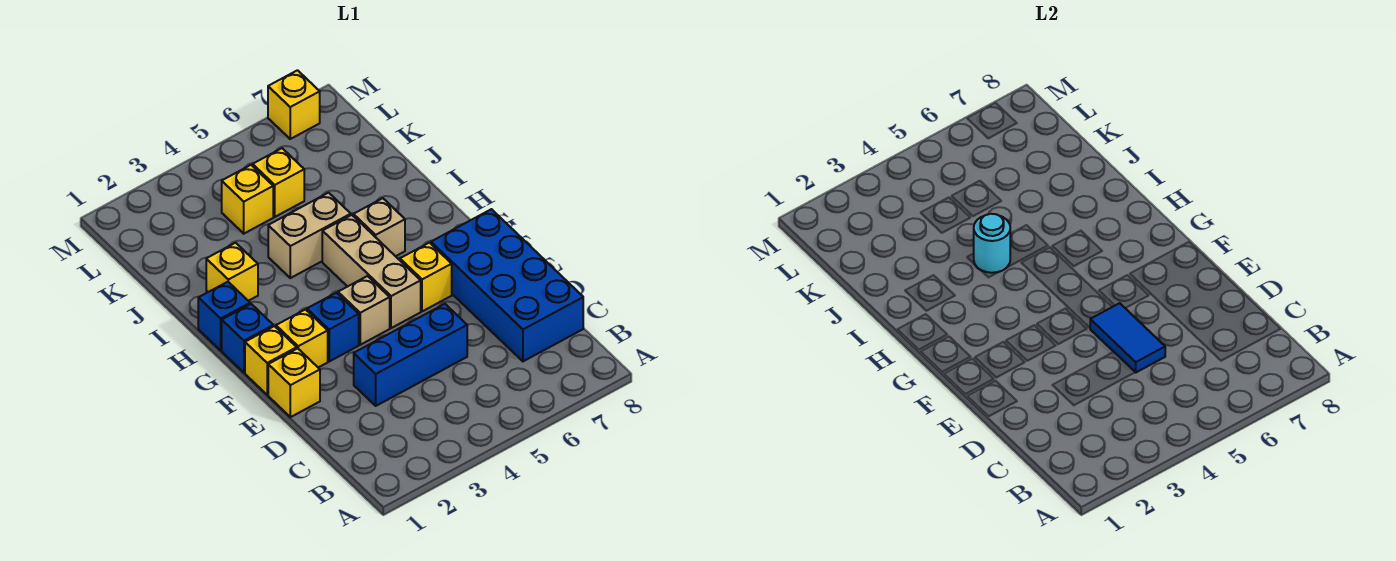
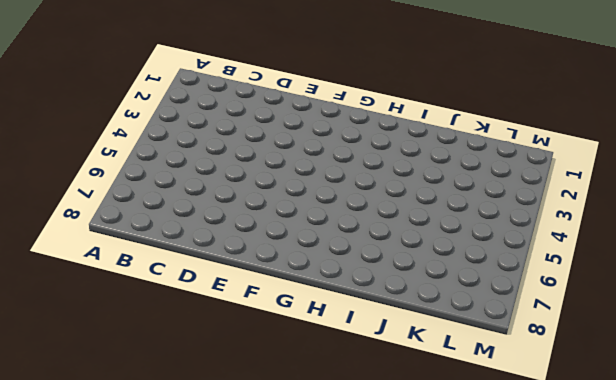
none -> blue 2x4 brick [431,209,583,361]
none -> blue 1x3 brick [354,304,467,406]
none -> yellow 1x1 brick [268,348,320,417]

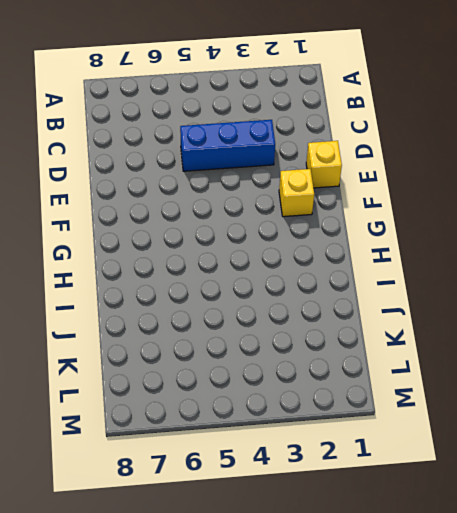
none -> blue 2x4 brick [431,209,583,361]
none -> yellow 1x1 brick [245,326,297,395]
none -> blue 1x1 brick [307,293,359,361]

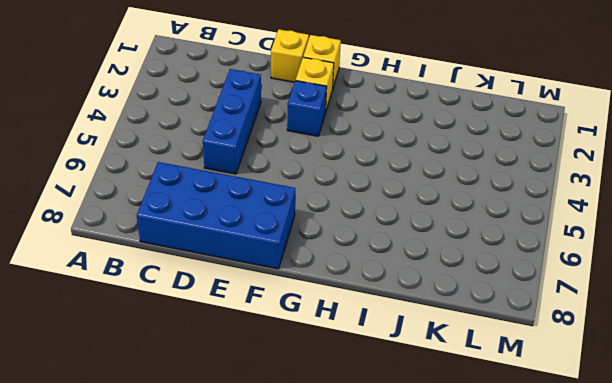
none -> tan 1x1 brick [338,276,390,345]
none -> tan 1x3 brick [322,215,421,328]
none -> yellow 1x1 brick [400,243,452,311]

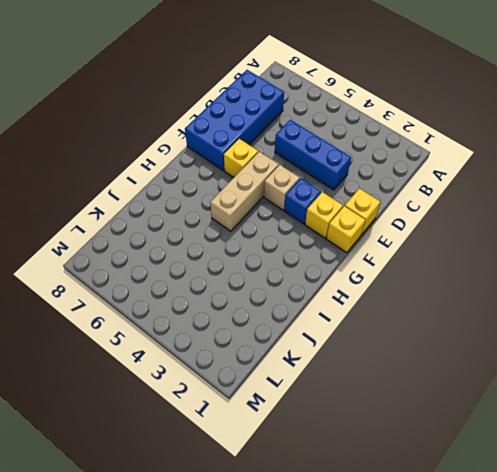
none -> blue 1x1 brick [222,304,273,373]
none -> blue 1x1 brick [198,282,250,350]
none -> tan 1x1 brick [353,198,405,256]

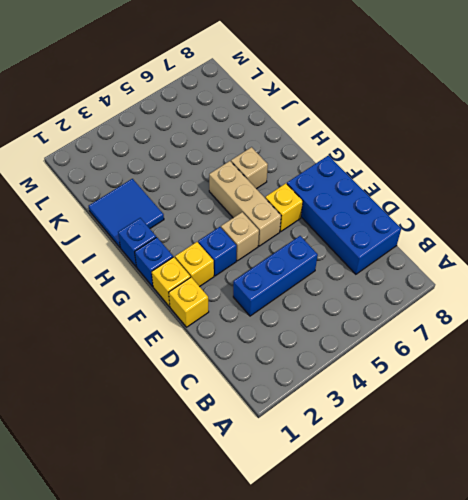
blue 2x2 tile [89,179,164,248] -> yellow 1x1 brick [206,243,258,301]
none -> tan 1x2 brick [268,193,351,278]
none -> yellow 1x1 brick [222,165,273,234]
none -> yellow 1x1 brick [253,148,304,217]

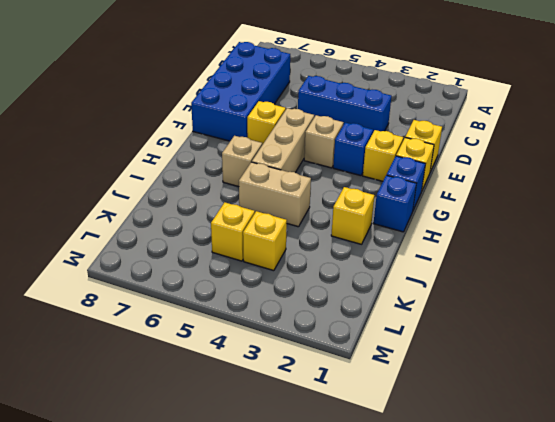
none -> yellow 1x1 brick [268,70,320,139]
none -> blue 1x2 tile [1090,303,1165,372]
none -> cyan 1x1 round brick [974,214,1010,273]

